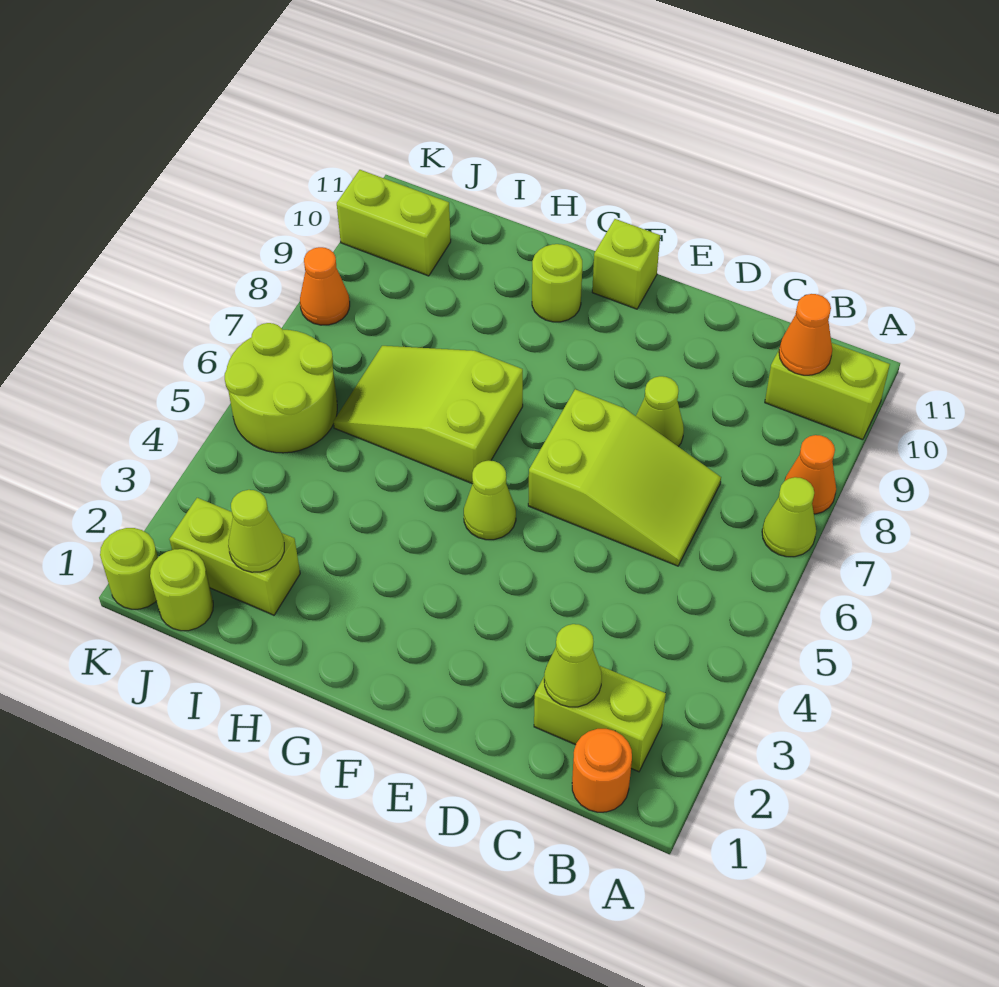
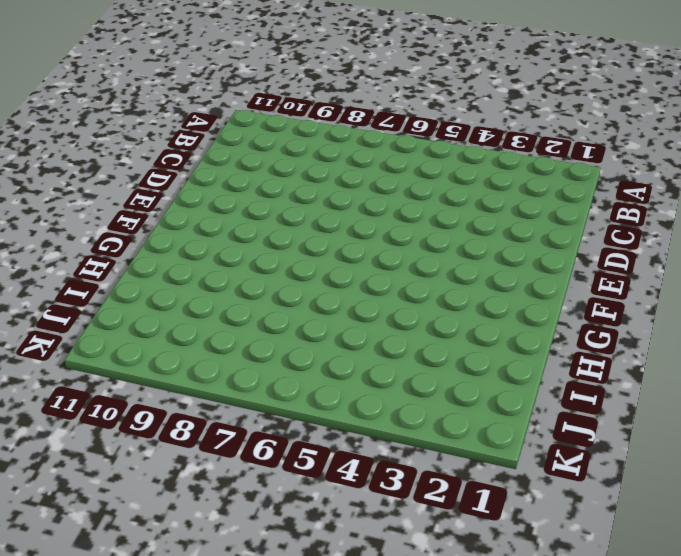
none -> lime 1x1 cone [762,477,816,557]
none -> orange 1x1 cone [785,435,836,514]
none -> lime 1x2 brick [765,343,890,440]

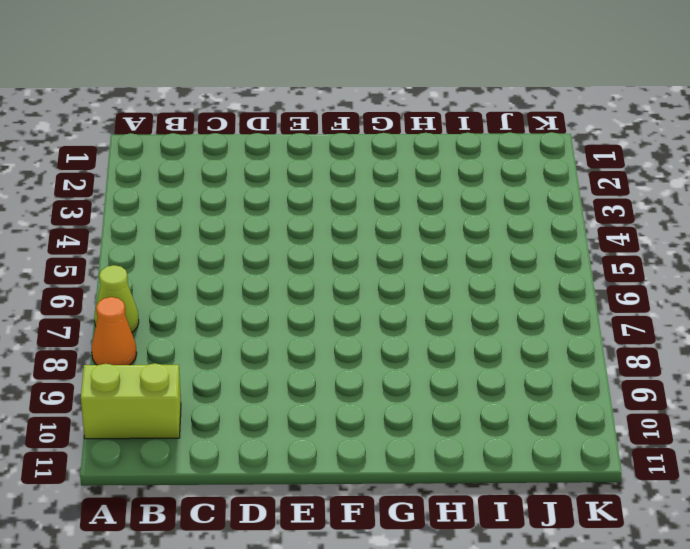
none -> orange 1x1 round brick [572,729,632,812]
none -> lime 1x2 brick [534,666,666,772]
none -> lime 2x3 slope [528,389,721,566]

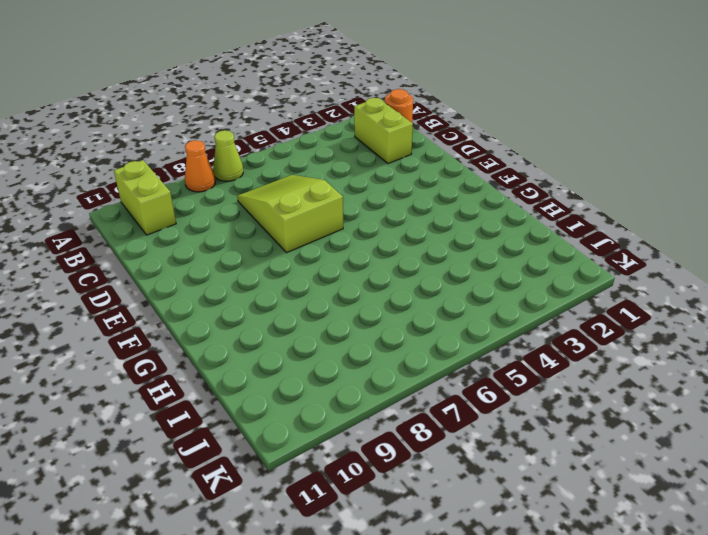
none -> lime 1x1 cone [636,376,684,447]
none -> lime 1x1 cone [464,461,516,540]
none -> lime 1x1 brick [592,219,660,309]

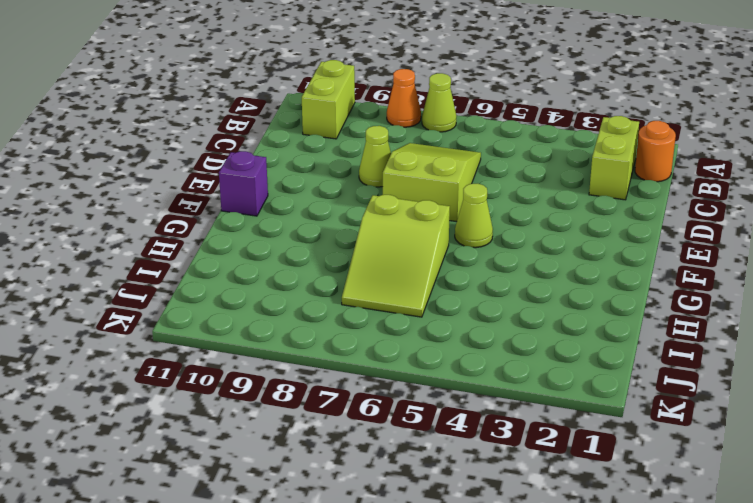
purple 1x1 brick [219,151,268,216] -> lime 1x1 brick [592,219,660,309]
none -> lime 1x1 round brick [532,244,582,322]
none -> lime 1x2 brick [169,498,300,615]
none -> lime 1x1 round brick [150,549,213,631]

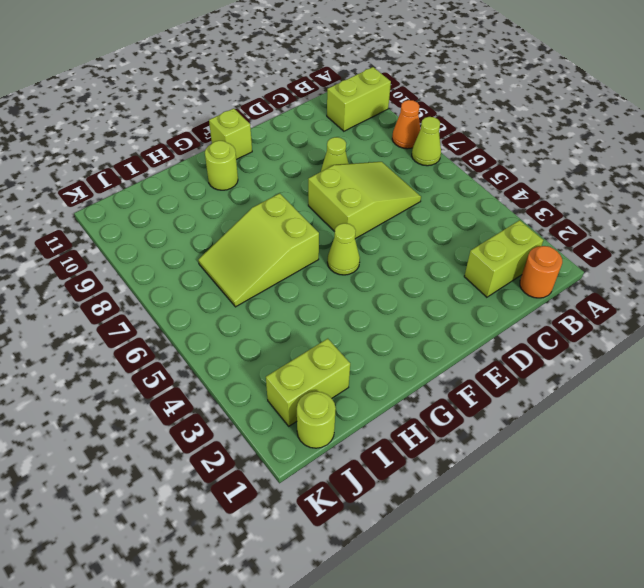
none -> lime 2x2 round brick [225,323,337,453]
none -> lime 1x2 brick [337,170,451,276]
none -> lime 1x1 round brick [100,528,158,609]

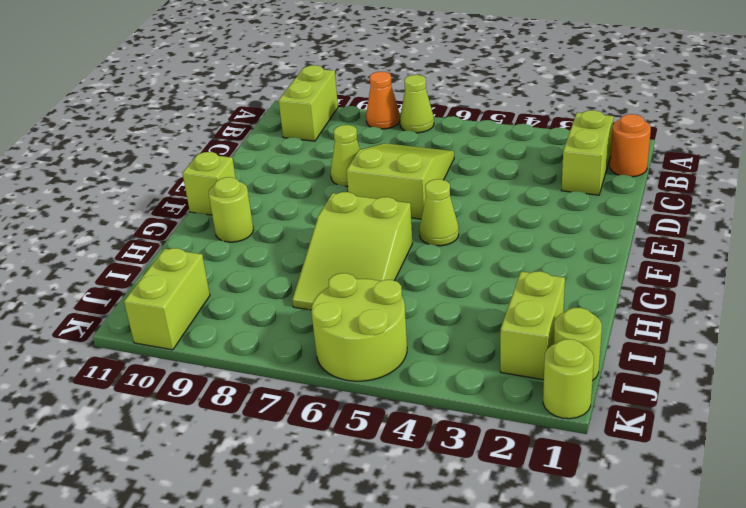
none -> orange 1x1 cone [300,247,350,325]
none -> orange 1x1 cone [779,294,832,375]
none -> lime 1x1 cone [544,624,602,707]

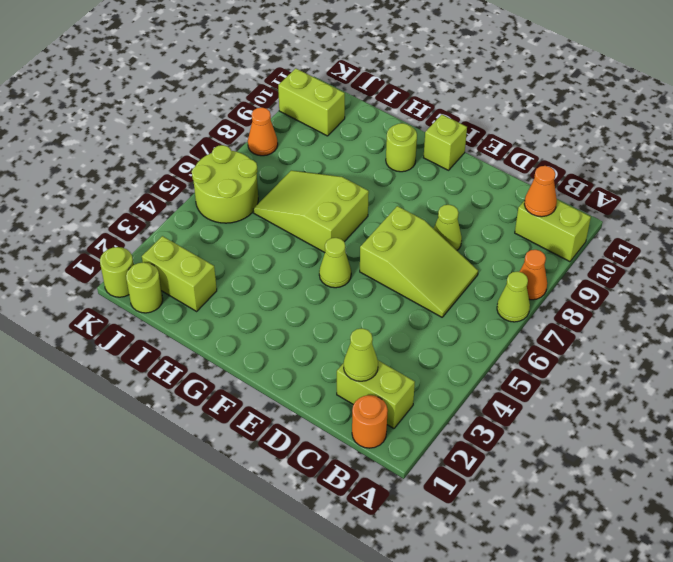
none -> lime 1x1 cone [228,490,284,572]

